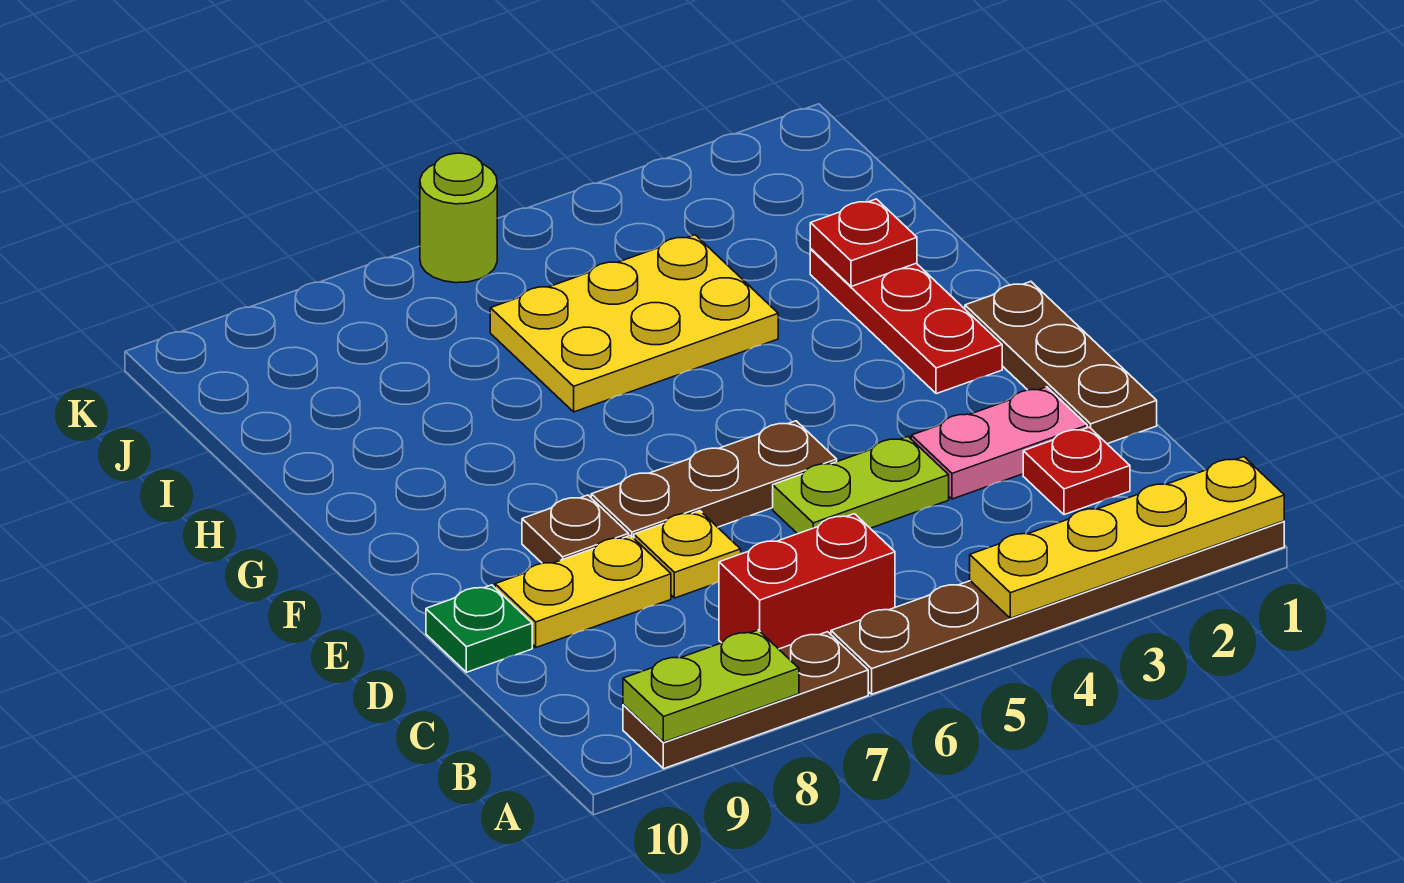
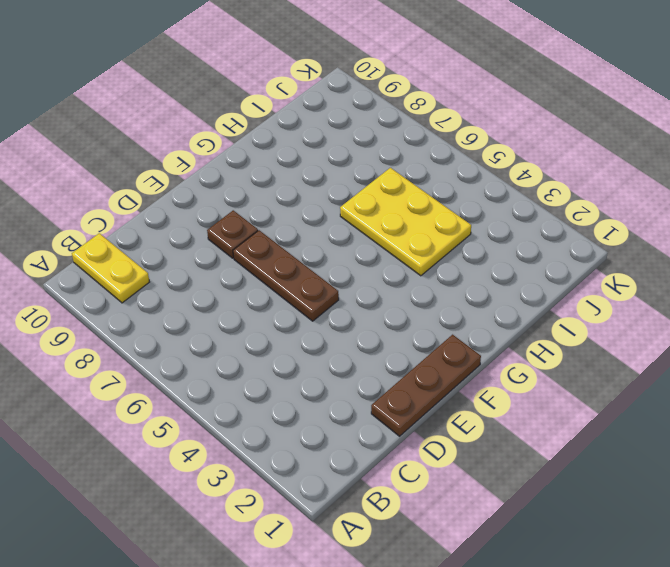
yellow 1x2 plate [72,233,149,303] -> yellow 1x2 plate moved to [495,536,671,647]
none -> brown 1x6 plate [831,521,1284,694]
none -> brown 1x3 plate [623,632,868,769]
none -> red 1x2 brick [719,514,895,649]

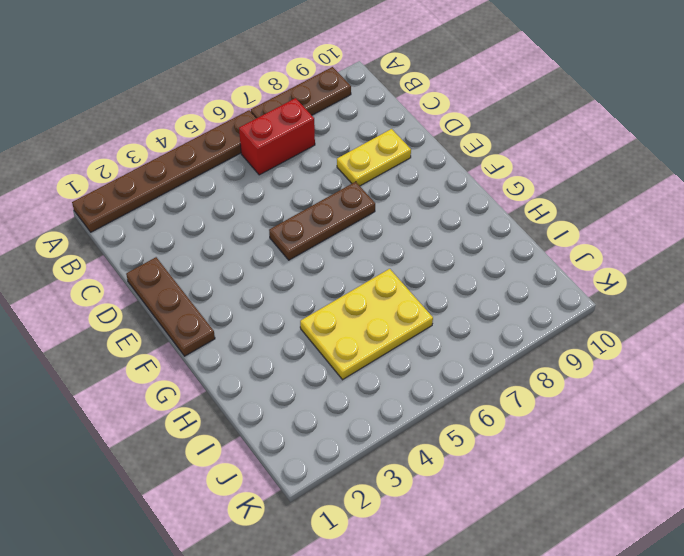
none -> red 1x1 plate [1023,427,1130,515]
none -> pink 1x2 plate [911,387,1087,499]
none -> lime 1x2 plate [773,437,949,534]

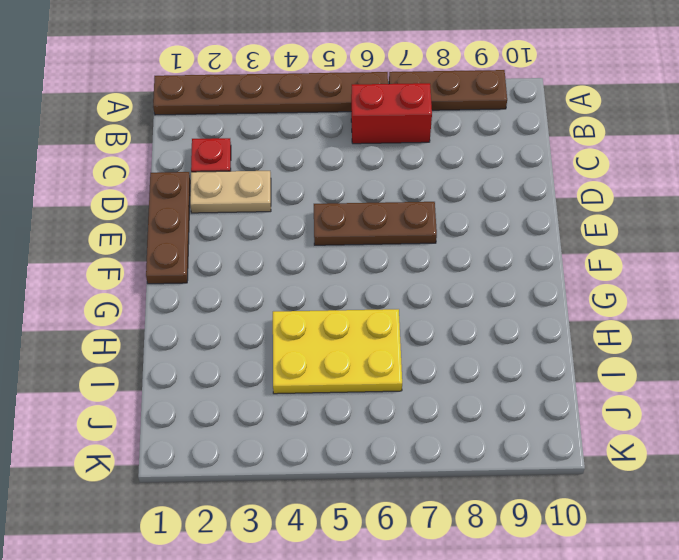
tan 1x2 plate [190,171,271,213] -> pink 1x2 plate [911,387,1087,499]
none -> lime 1x2 plate [773,437,949,534]
none -> yellow 1x1 plate [634,511,741,598]
none -> yellow 1x2 plate [495,536,671,647]

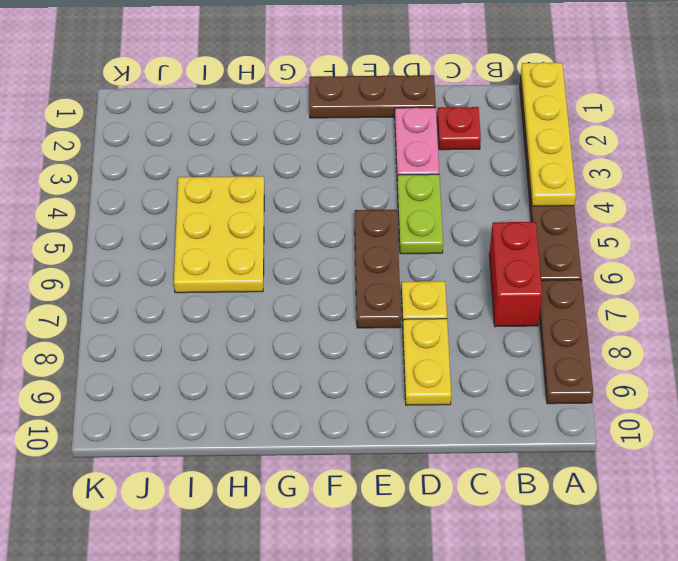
none -> green 1x1 plate [426,585,532,672]
none -> brown 1x1 plate [522,495,629,563]
none -> red 1x3 plate [810,249,1002,394]

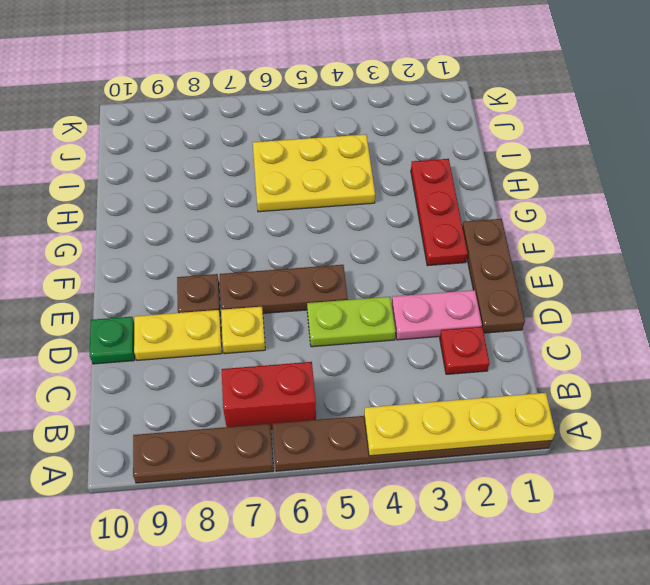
none -> lime 1x1 round brick [420,153,497,283]
none -> lime 1x2 plate [623,630,799,742]
none -> red 1x1 plate [810,199,917,286]

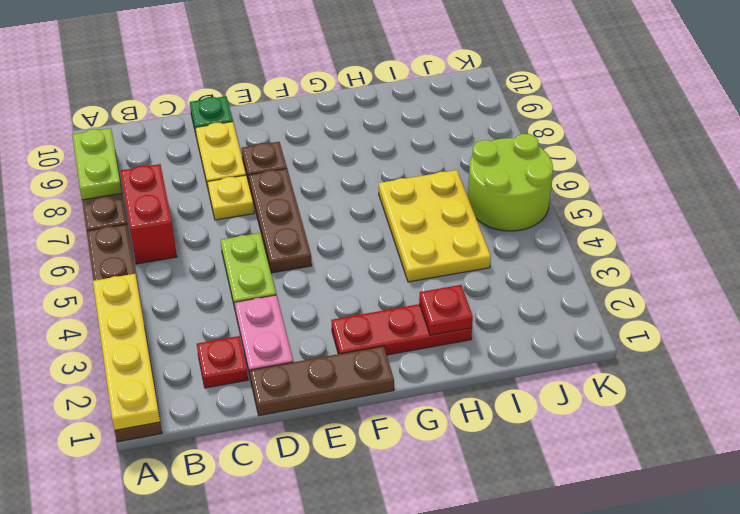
lime 2x2 round brick [468,134,553,231] -> lime 1x1 round brick [420,153,497,283]

